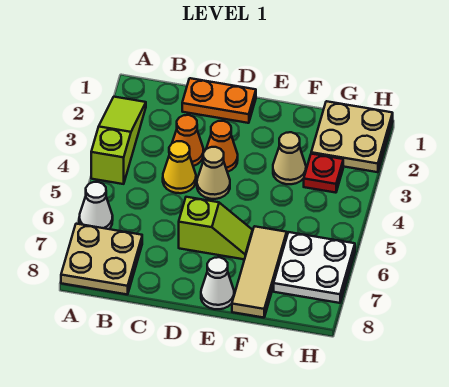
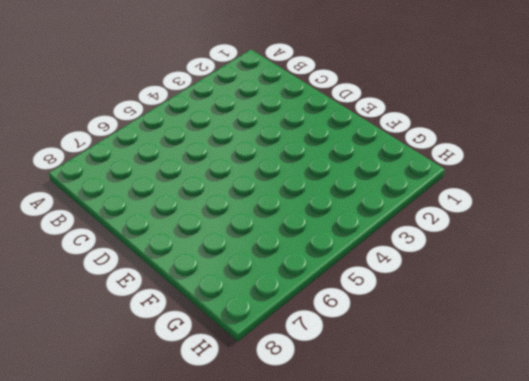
none -> lime 1x3 slope [91,97,146,184]
none -> white 1x1 cone [79,182,113,229]
none -> tan 2x2 plate [61,224,142,295]

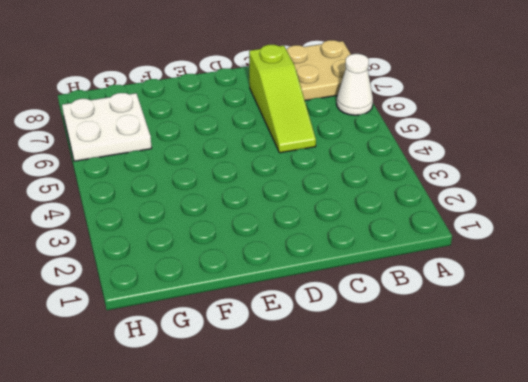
lime 1x3 slope [249,45,316,153] -> lime 1x3 slope moved to [91,97,146,184]
none -> orange 1x2 plate [182,78,256,123]
none -> orange 1x1 cone [172,115,204,166]
none -> yellow 1x1 cone [163,141,196,193]

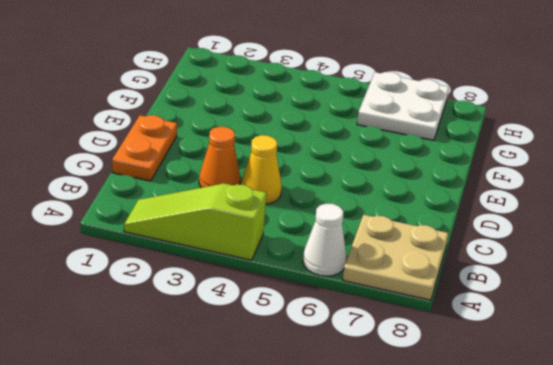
none -> orange 1x1 cone [206,121,238,172]
none -> tan 1x1 cone [197,147,230,199]
none -> lime 1x2 slope [179,197,252,259]

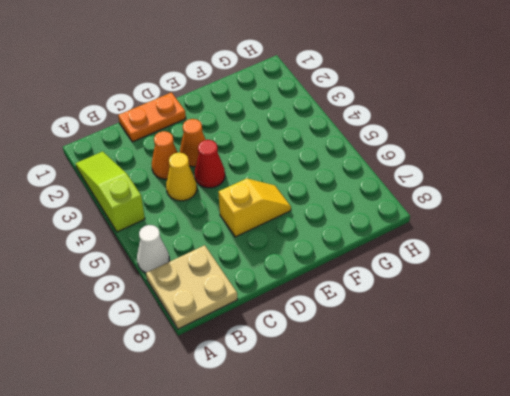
red 1x1 cone [195,140,225,188] -> tan 1x1 cone [197,147,230,199]
yellow 1x2 slope [218,178,291,237] -> lime 1x2 slope [179,197,252,259]
none -> white 1x1 cone [201,257,234,309]
none -> tan 1x1 cone [273,132,306,184]
none -> tan 1x3 tile [232,226,287,318]

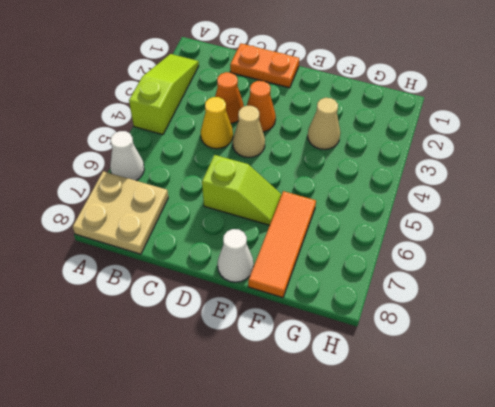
orange 1x3 tile [248,191,316,298] -> tan 1x3 tile [232,226,287,318]
none -> tan 2x2 plate [311,101,393,172]
none -> red 1x1 plate [304,154,343,193]
none -> white 2x2 plate [274,232,355,303]

